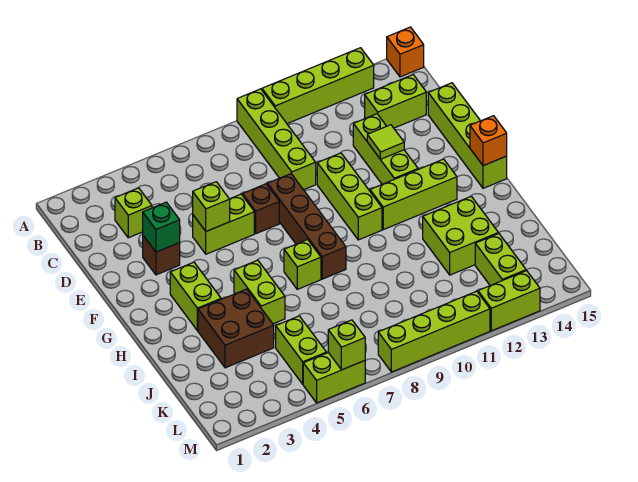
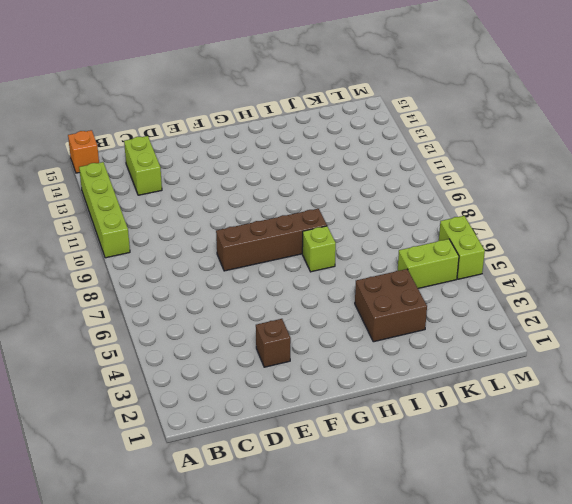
none -> lime 1x4 brick [237,89,316,190]
none -> lime 1x1 brick [115,188,152,238]
none -> lime 1x3 brick [353,114,418,184]

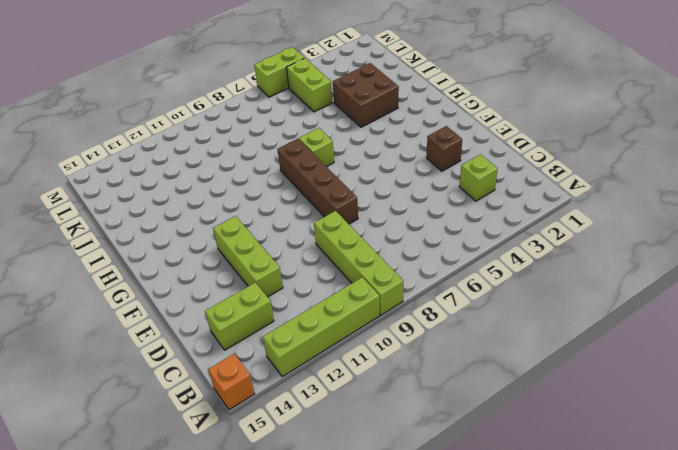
none -> lime 1x4 brick [428,83,507,188]
none -> lime 1x2 brick [193,194,254,254]
none -> brown 1x1 brick [243,184,279,234]

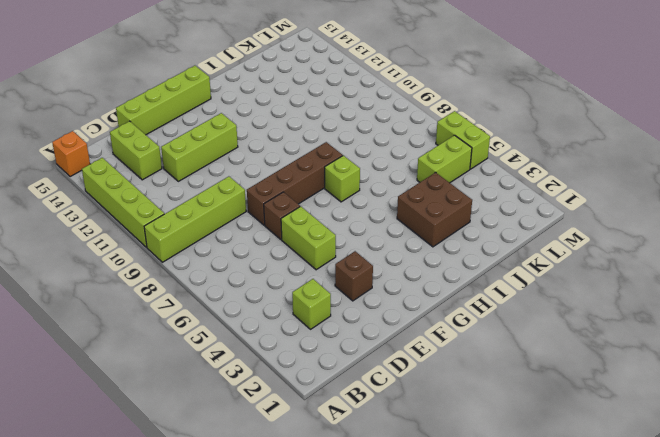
none -> lime 1x3 brick [317,153,382,240]
none -> lime 1x2 brick [170,262,221,331]
none -> lime 1x3 brick [370,159,457,230]

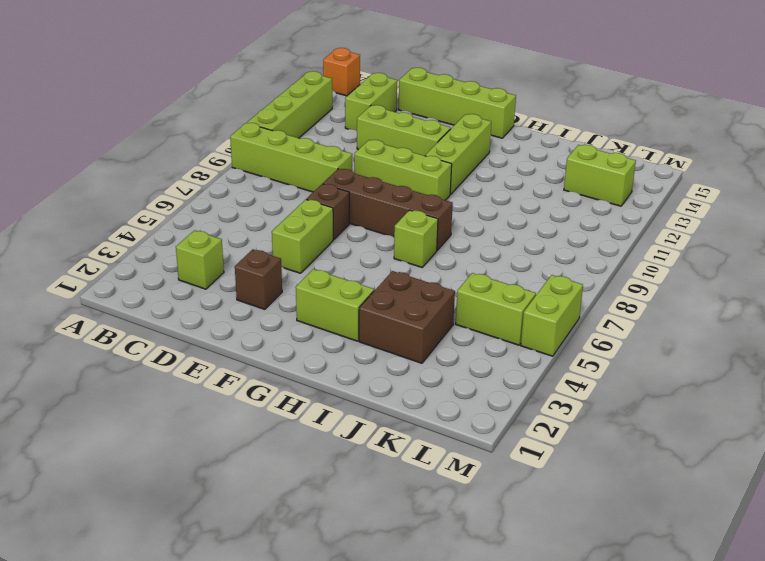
none -> lime 1x2 brick [234,260,285,324]
none -> lime 2x2 brick [423,196,498,275]
none -> lime 1x4 brick [378,291,490,372]

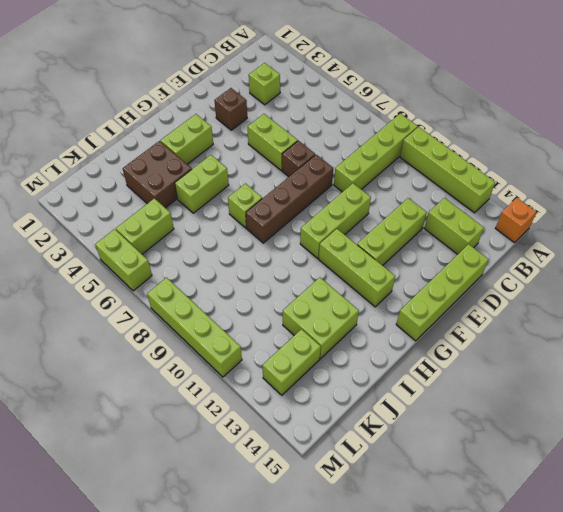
none -> lime 1x2 brick [478,271,540,331]
none -> green 1x1 brick [143,202,180,252]
none -> lime 1x1 brick [193,182,230,231]

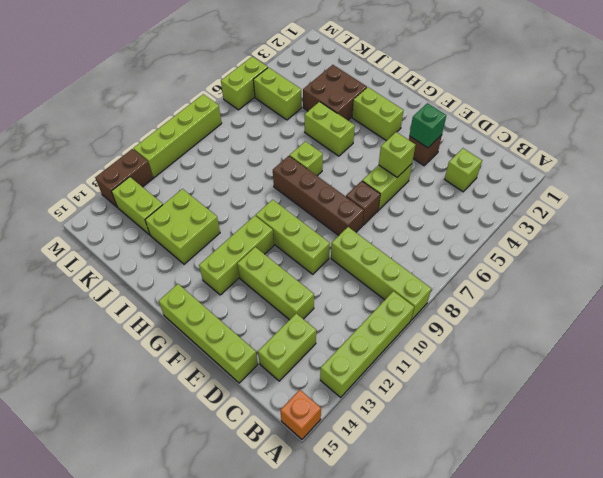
brown 1x2 brick [95,149,153,207] -> lime 1x2 brick [478,271,540,331]
none -> lime 1x1 tile [367,125,404,159]
none -> orange 1x1 brick [470,116,507,166]
none -> lime 1x1 brick [328,320,365,370]

